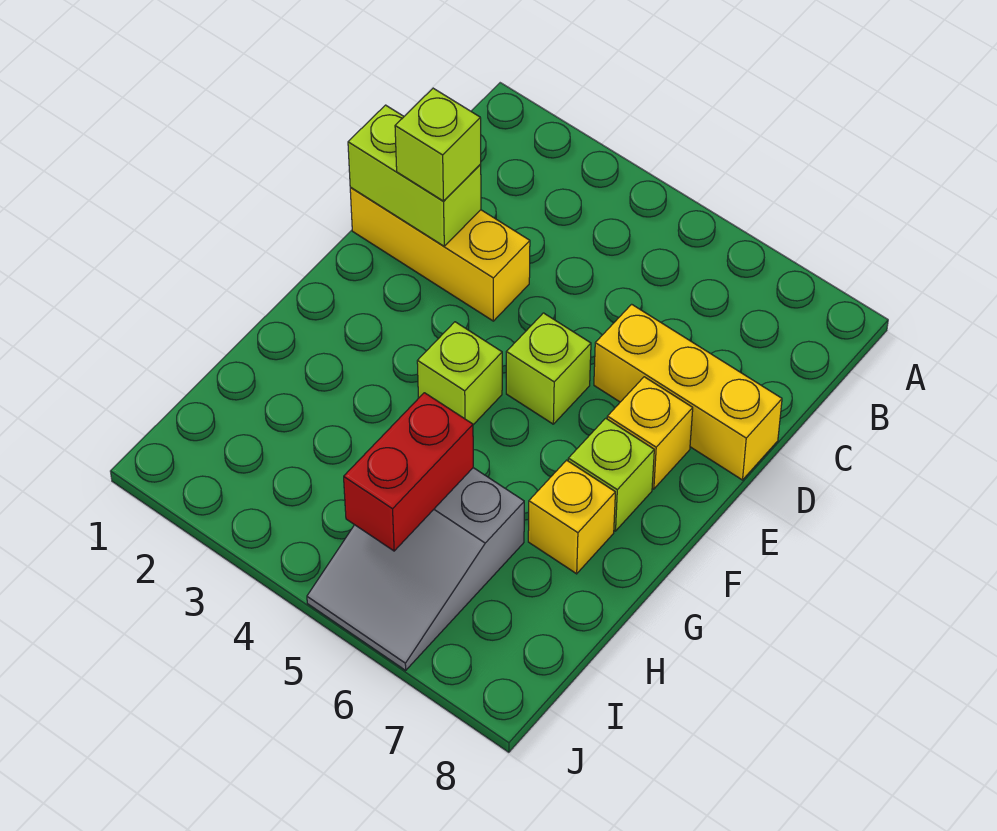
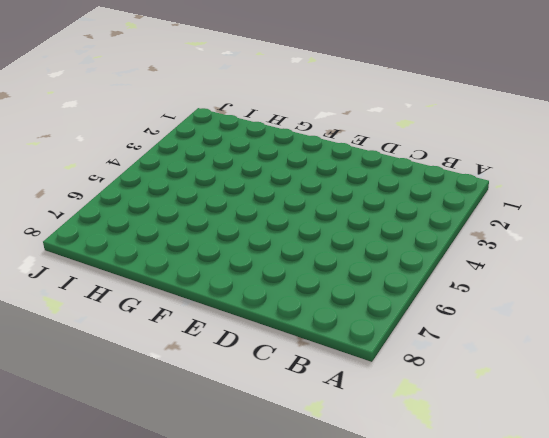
none -> yellow 1x3 brick [350,188,530,321]
none -> yellow 1x3 brick [594,304,782,480]

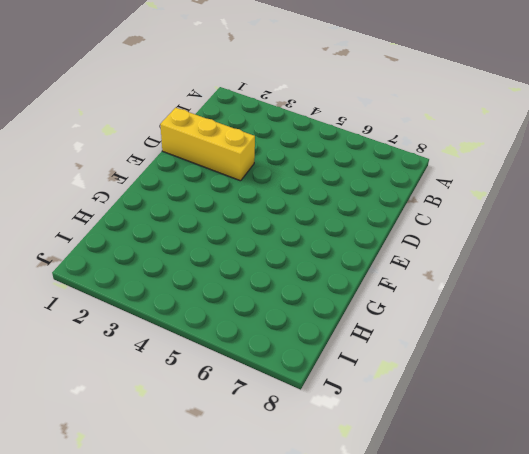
none -> yellow 1x3 brick [594,304,782,480]
none -> lime 1x1 brick [506,313,591,424]

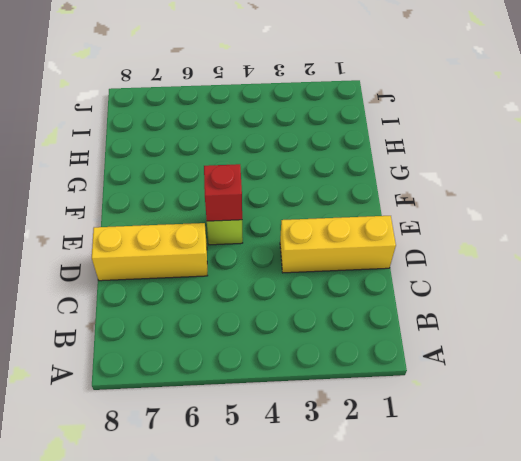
red 1x1 brick [204,164,242,221] -> none
none -> yellow 1x1 brick [607,377,693,489]
none -> lime 1x1 brick [417,322,502,425]

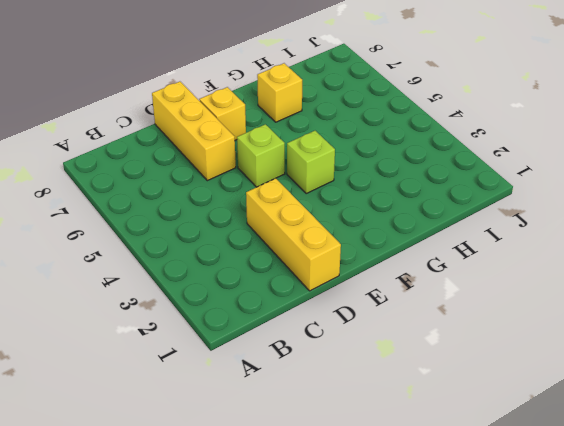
none -> lime 1x1 brick [568,418,654,531]
none -> grey 2x3 slope [307,468,524,670]

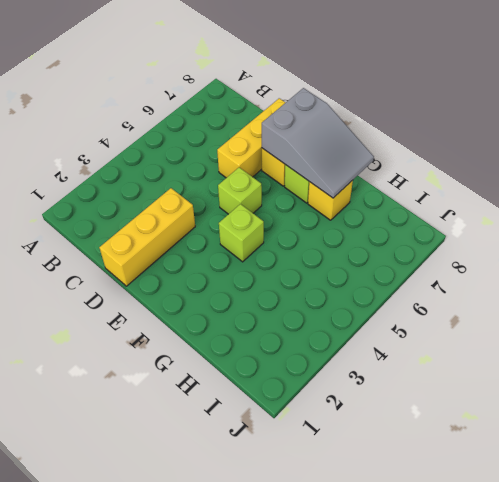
grey 2x3 slope [262,88,374,198] -> grey 2x3 slope moved to [307,468,524,670]
none -> lime 1x2 brick [348,105,481,246]
none -> red 1x2 brick [344,393,473,551]

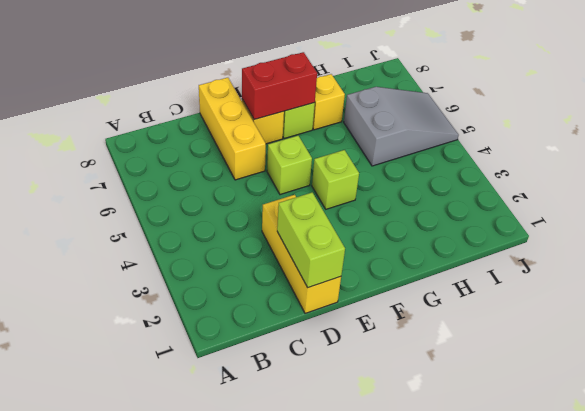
red 1x2 brick [242,52,317,120] -> red 1x2 brick moved to [344,393,473,551]
none -> lime 1x1 brick [395,88,481,201]

